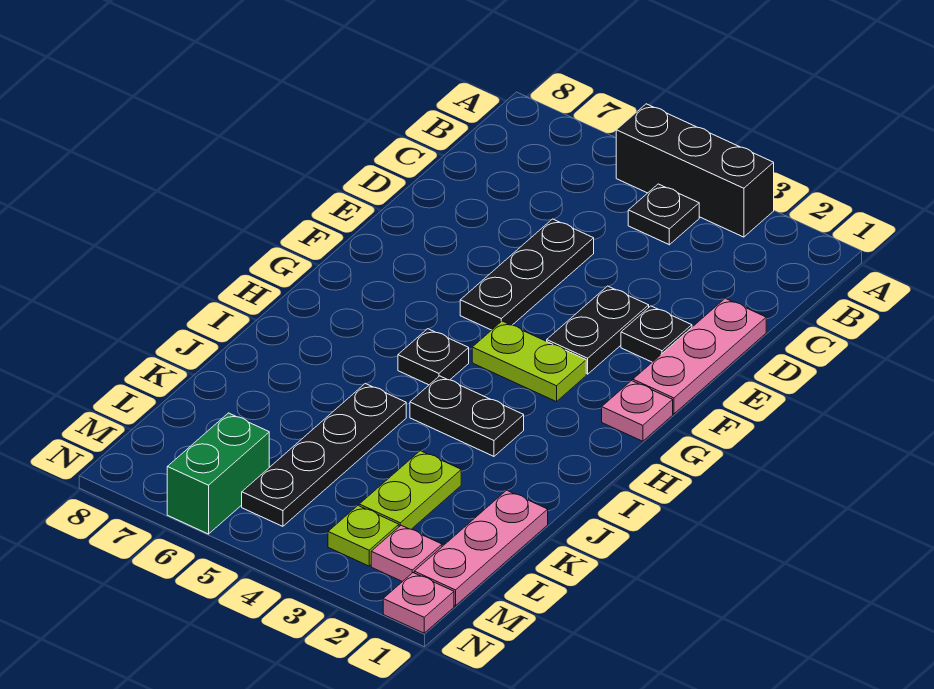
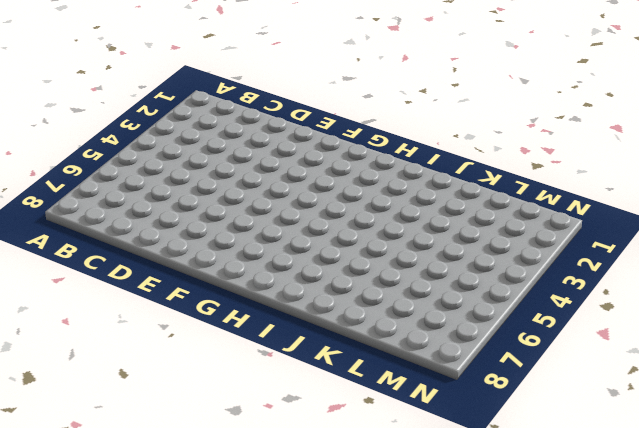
none -> black 1x3 brick [616,104,774,237]
none -> black 1x1 plate [628,184,699,245]
none -> pink 1x3 plate [633,298,766,414]

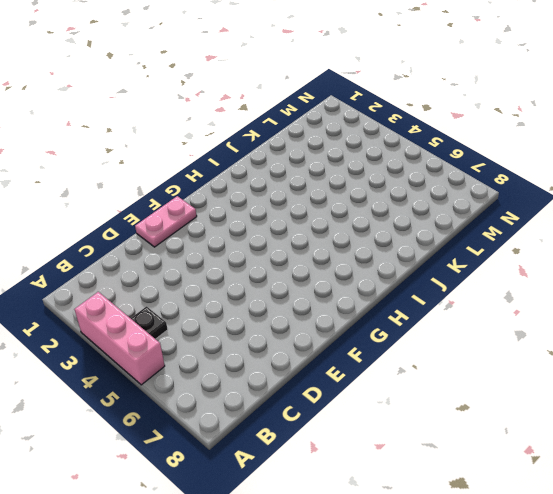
pink 1x3 brick [75,292,165,385] -> black 1x3 brick [616,104,774,237]
pink 1x2 plate [135,196,197,247] -> pink 1x3 plate [633,298,766,414]
none -> black 1x3 plate [460,219,594,330]
none -> black 1x1 plate [621,306,692,362]
none -> black 1x2 plate [547,286,649,374]

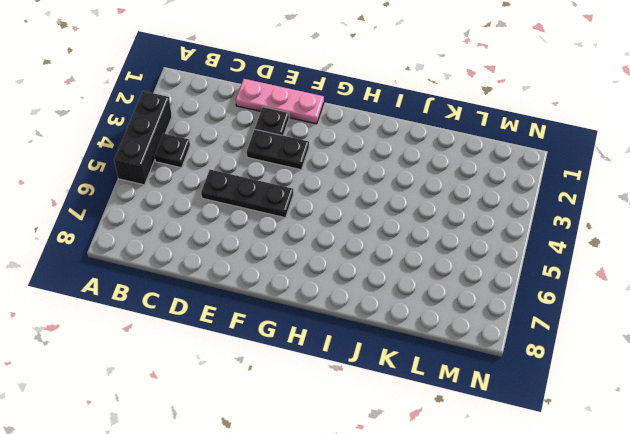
none -> pink 1x1 plate [602,381,673,441]
none -> lime 1x2 plate [472,321,586,402]
none -> black 1x1 plate [398,329,469,385]

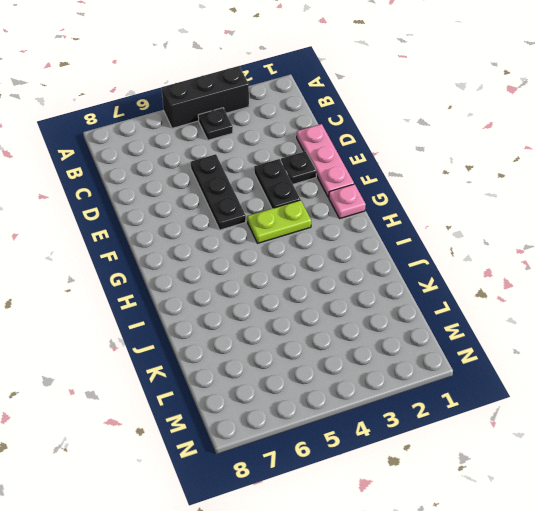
none -> black 1x1 plate [398,329,469,385]
none -> black 1x2 plate [410,376,524,456]
none -> black 1x4 plate [242,384,406,526]

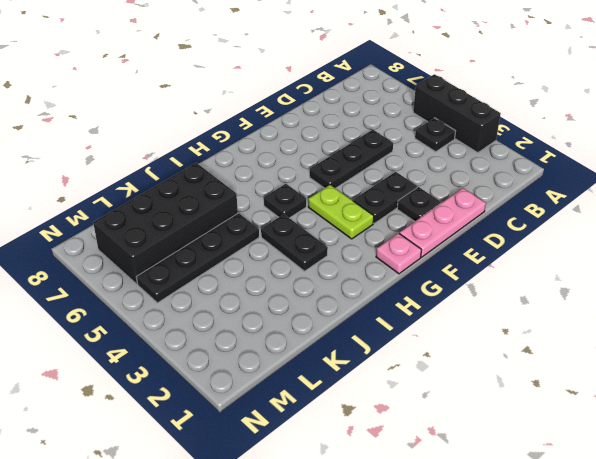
black 2x4 brick [93,163,238,284] -> green 1x2 brick [167,413,269,534]
none -> pink 1x3 plate [414,490,548,606]
none -> lime 1x2 plate [359,451,461,529]
none -> pink 1x1 plate [371,525,442,582]

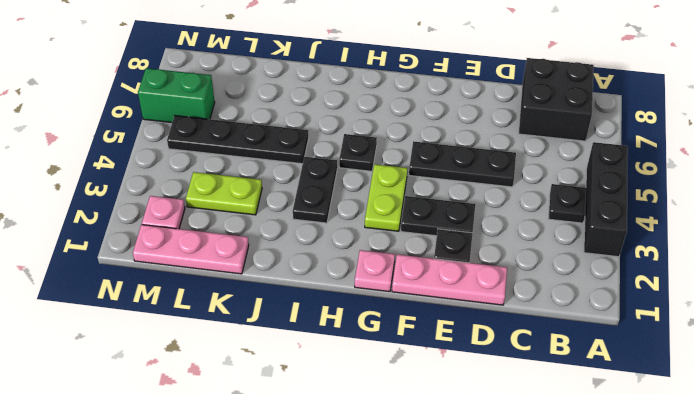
black 2x2 brick [519,58,594,141] -> none
none -> lime 1x1 plate [328,506,399,566]
none -> pink 1x1 plate [383,573,454,633]

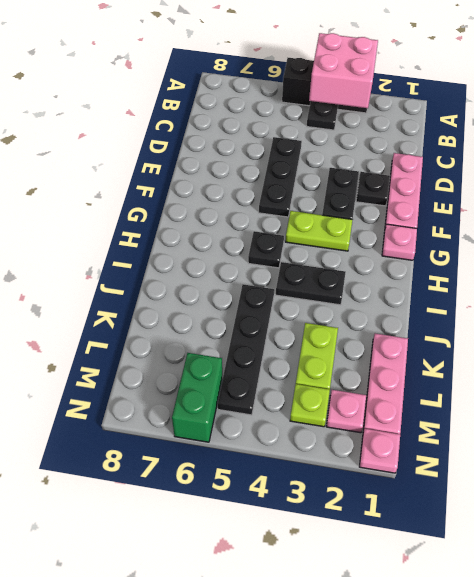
pink 2x2 brick [309,33,378,108] -> none

